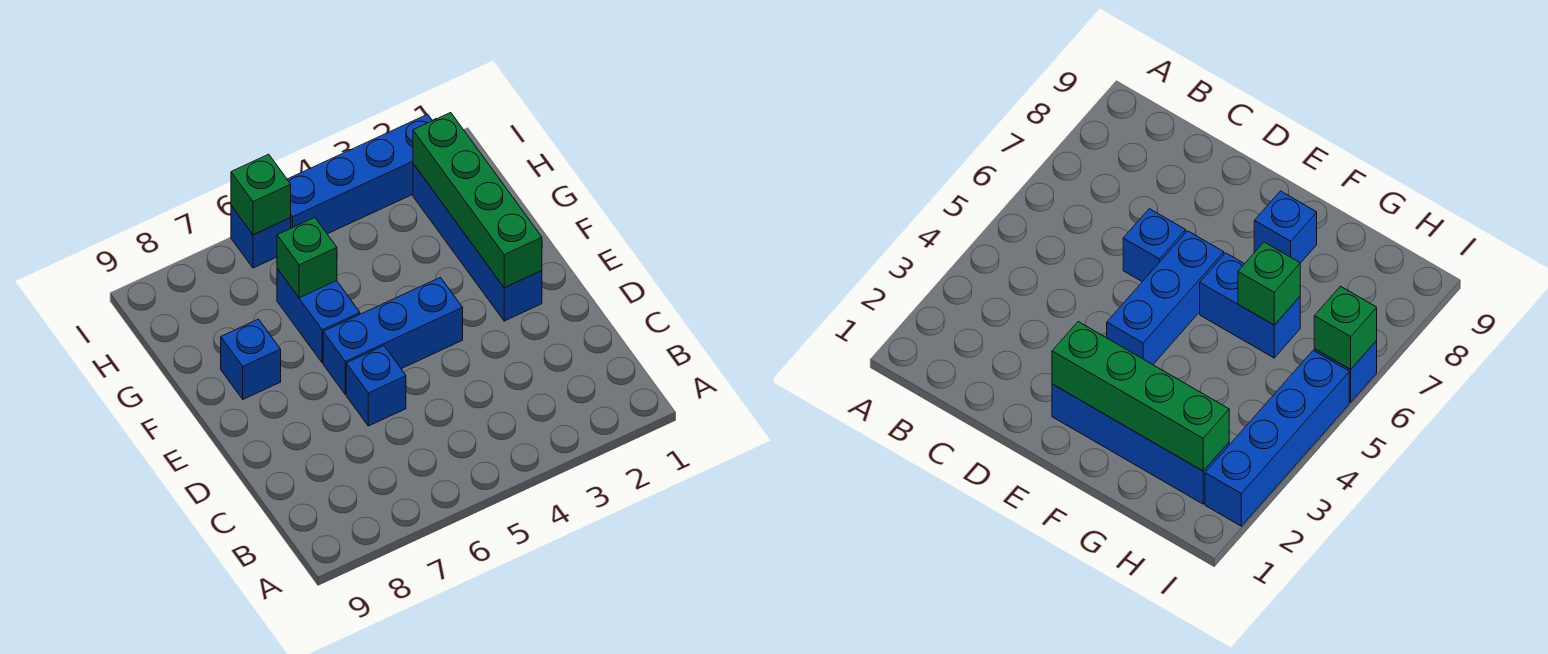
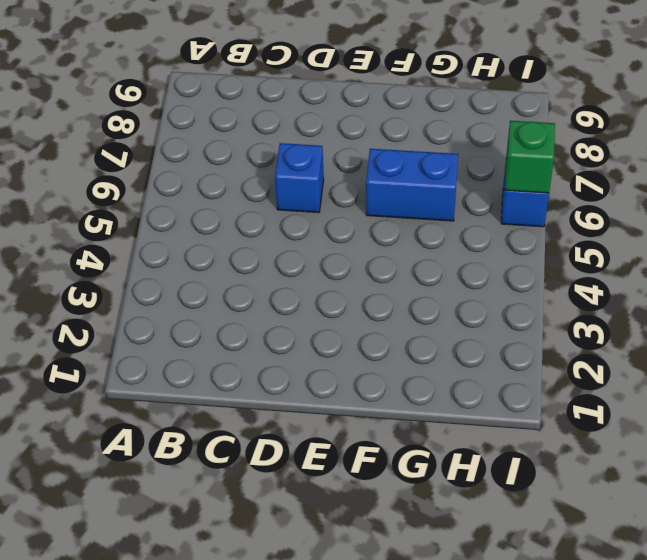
none -> blue 1x4 brick [413,164,542,321]
none -> blue 1x3 brick [323,277,463,394]

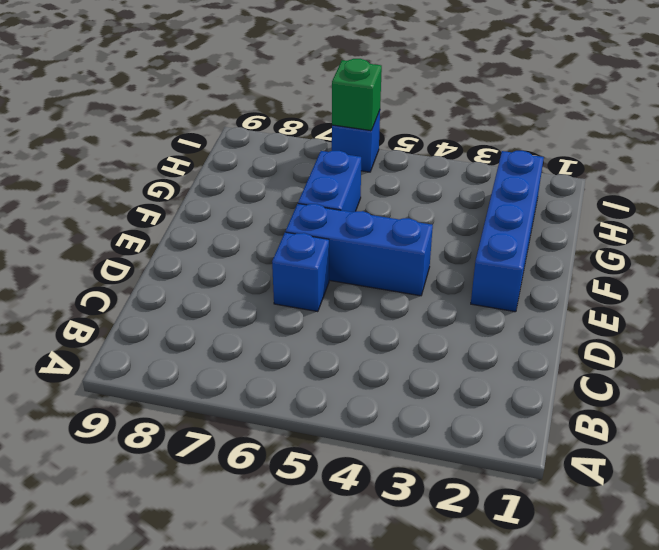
none -> blue 1x1 brick [221,319,281,399]
none -> blue 1x4 brick [287,114,432,234]

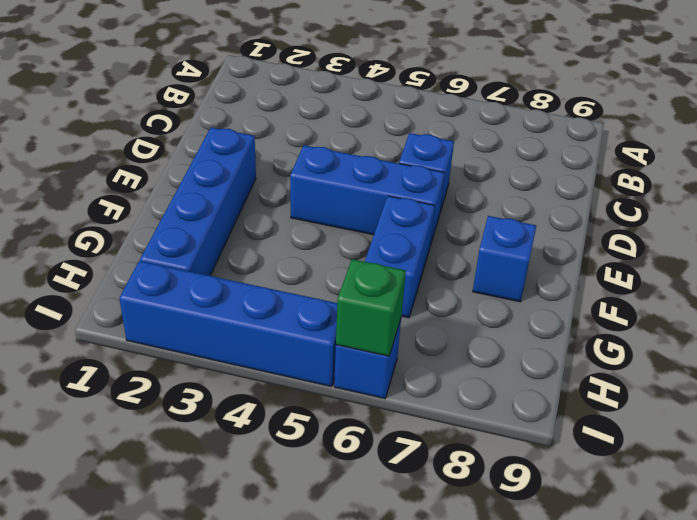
none -> green 1x4 brick [413,113,542,288]
none -> green 1x1 brick [277,218,337,298]

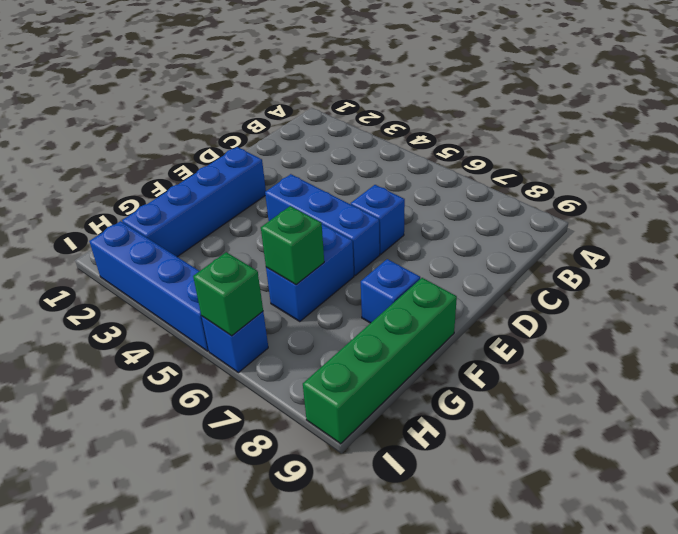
green 1x4 brick [303,278,457,444] -> green 1x4 brick moved to [413,113,542,288]

